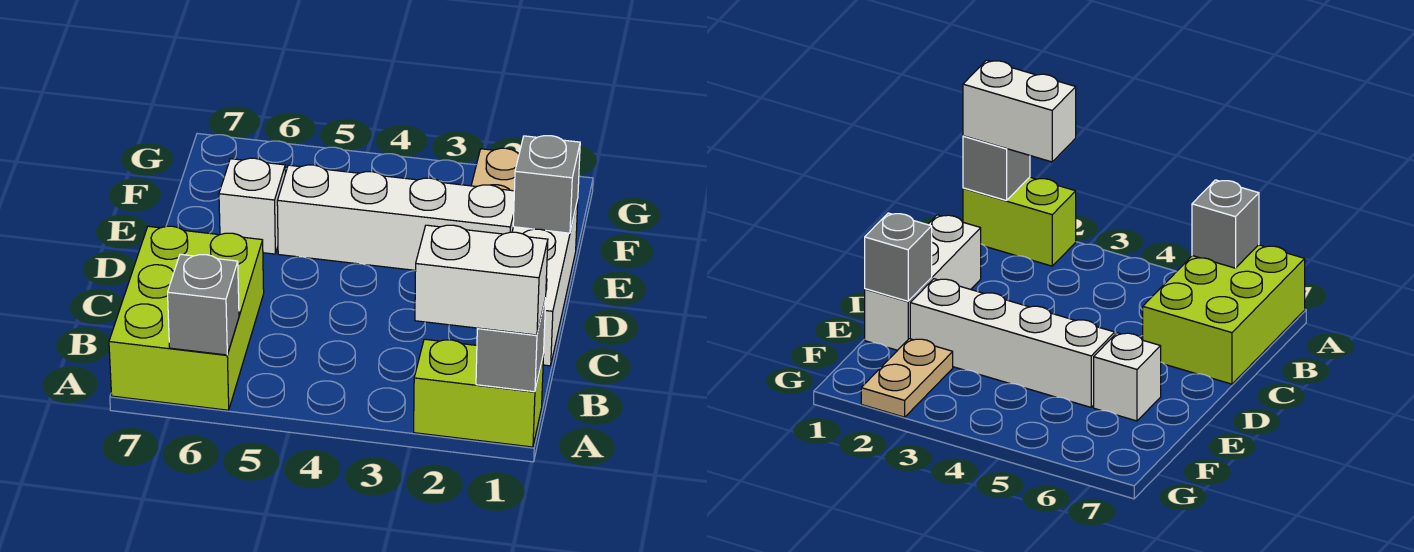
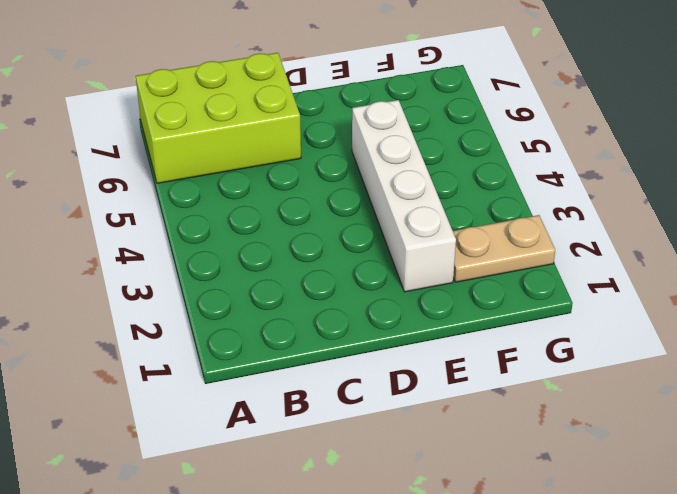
none -> lime 1x2 brick [414,339,544,447]
none -> white 1x3 brick [512,200,578,366]

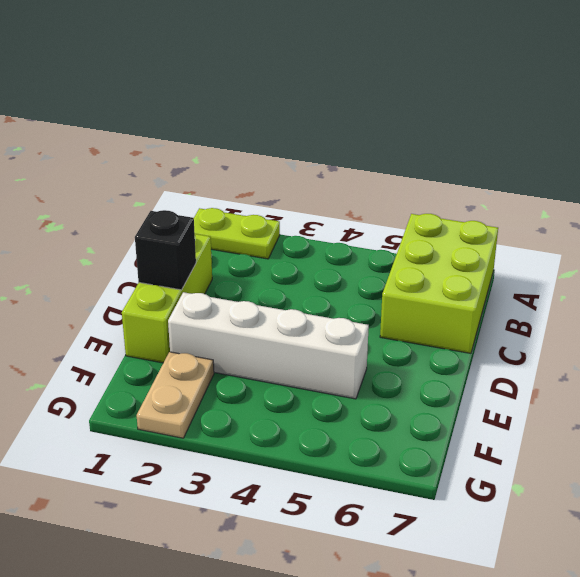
lime 1x2 plate [194,208,280,259] -> lime 1x2 brick [414,339,544,447]
lime 1x3 brick [122,234,212,363] -> white 1x3 brick [512,200,578,366]
black 1x1 brick [135,210,196,290] -> none
none -> white 1x1 brick [219,158,285,254]
none -> grey 1x1 brick [476,298,546,392]

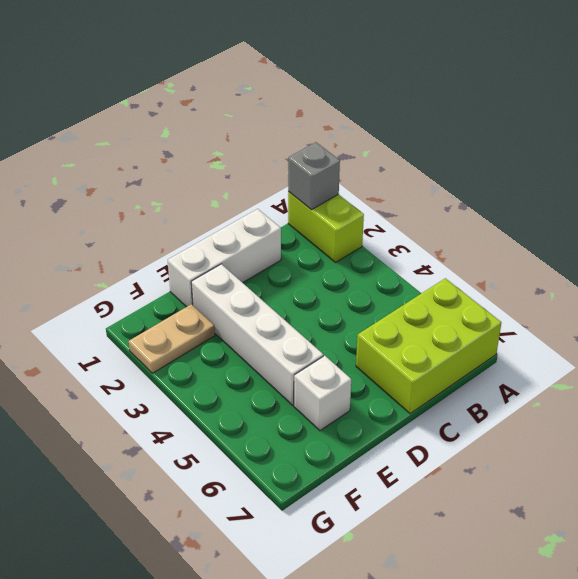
none -> grey 1x1 brick [168,254,239,355]
none -> grey 1x1 brick [513,136,580,233]

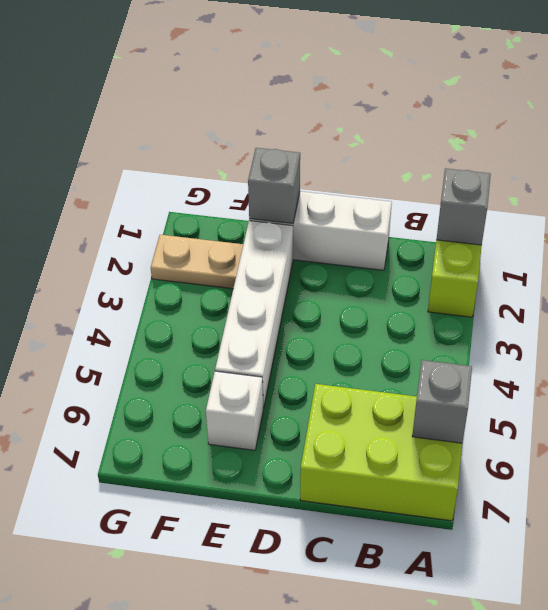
none -> white 1x2 brick [415,225,548,335]

